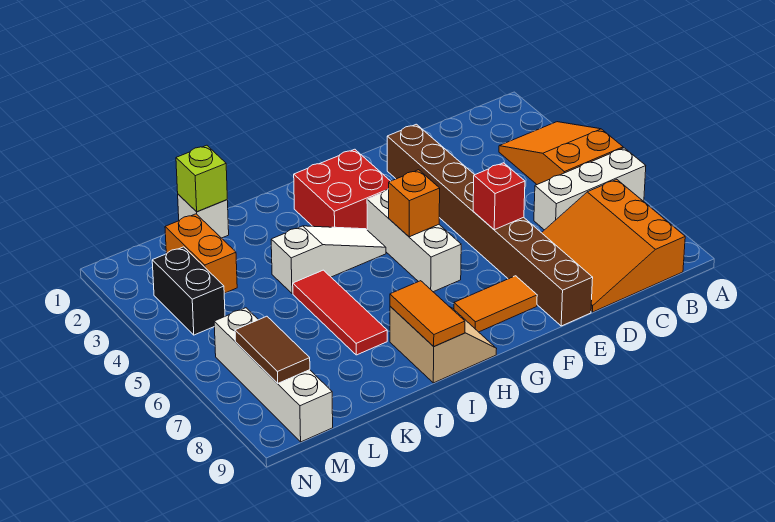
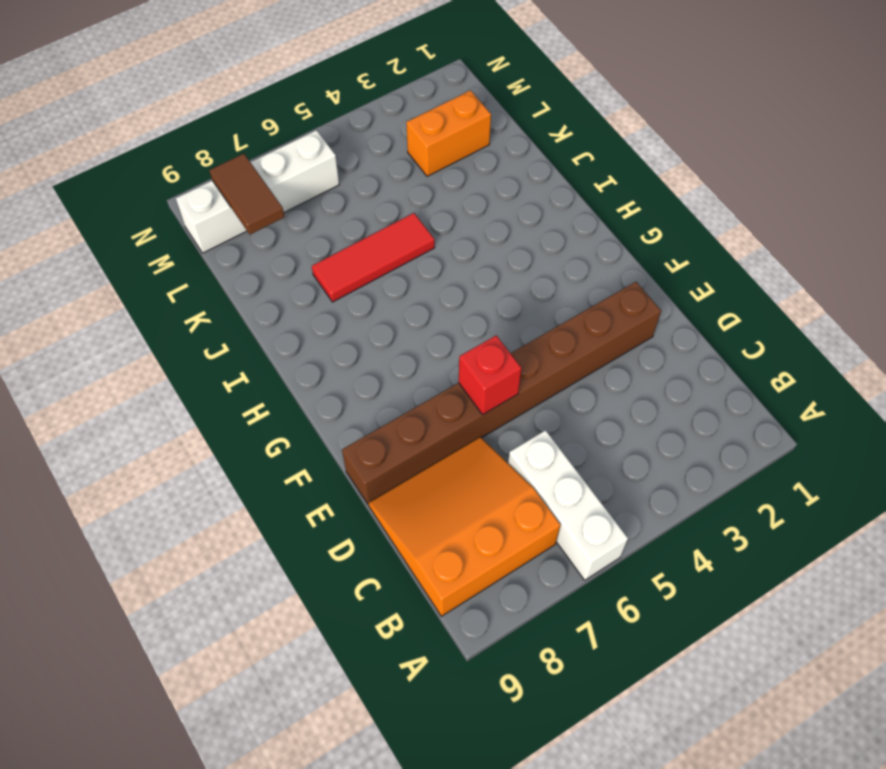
brown 1x2 tile [209,154,285,234] -> brown 1x2 tile turned to [235,316,310,383]
none -> orange 2x3 slope [499,122,623,184]
none -> orange 1x2 tile [454,276,537,332]
none -> red 2x2 brick [294,149,390,230]

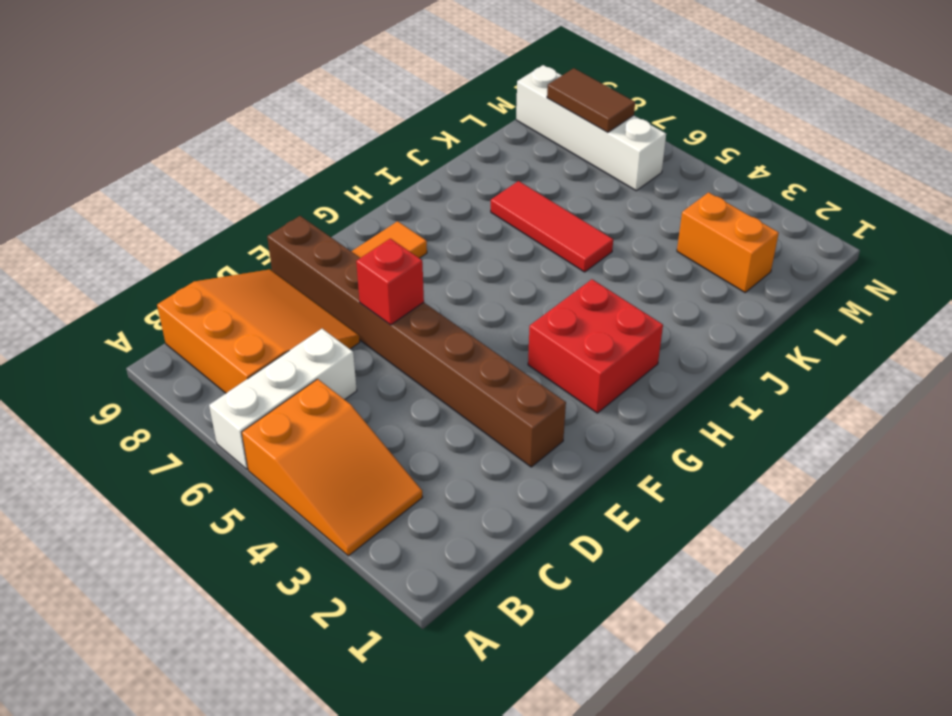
none -> white 1x3 brick [367,189,461,292]
none -> white 1x3 slope [271,226,386,293]
none -> tan 2x2 slope [390,306,497,383]

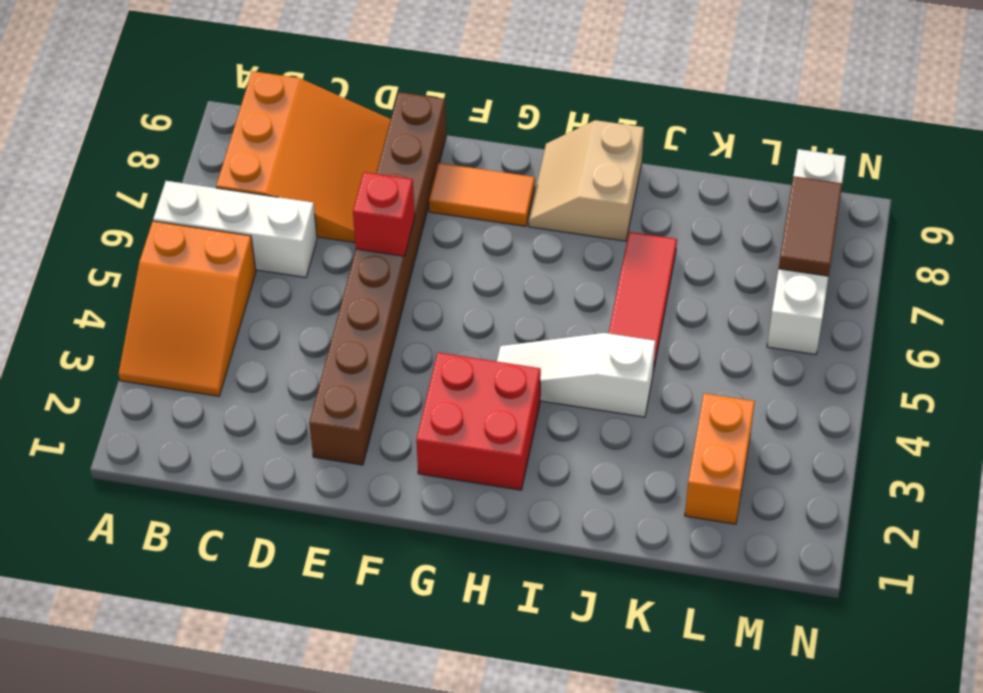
none -> white 1x3 brick [367,189,461,292]
none -> white 1x1 brick [178,194,229,238]
none -> black 1x2 brick [152,247,225,335]

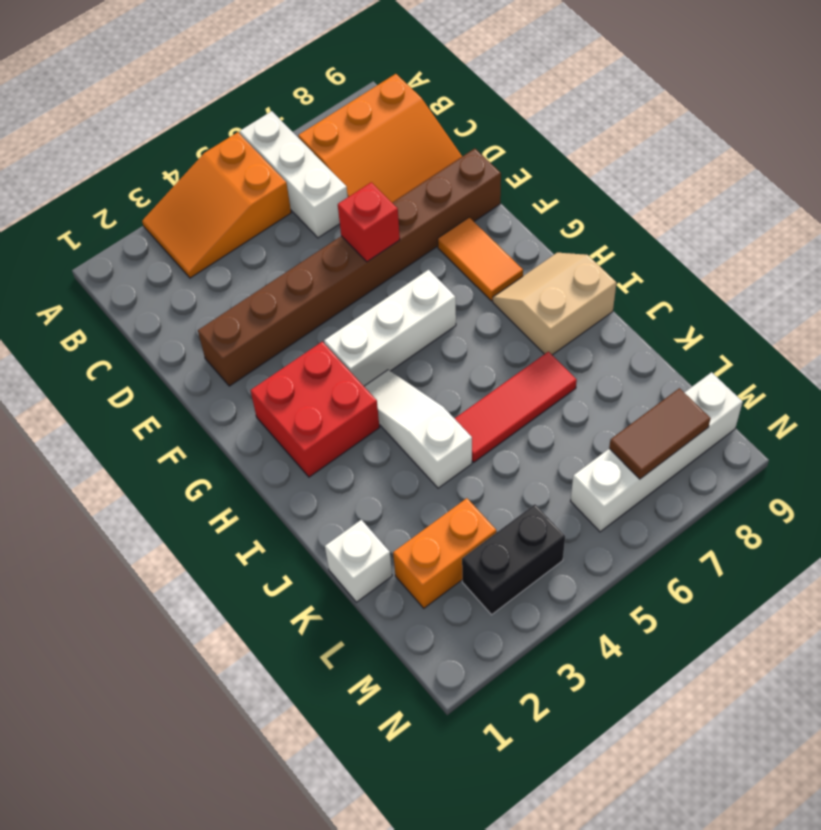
none -> orange 1x1 brick [389,170,440,237]
none -> orange 1x2 tile [390,281,465,346]
none -> lime 1x1 brick [176,145,227,212]

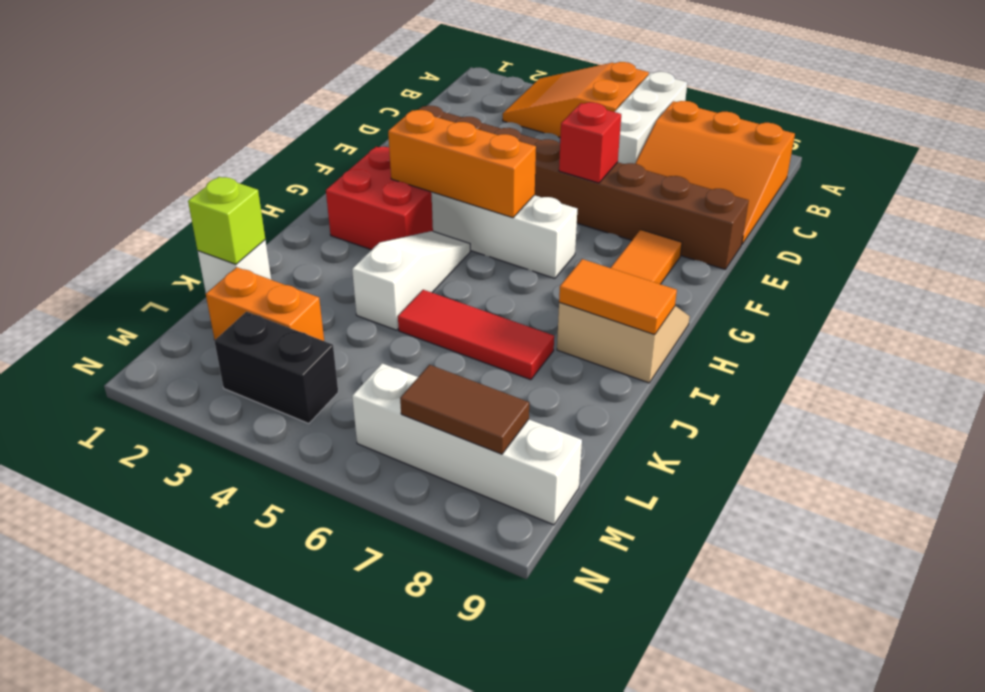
orange 1x3 brick [388,110,536,218] -> orange 1x1 brick [389,170,440,237]

